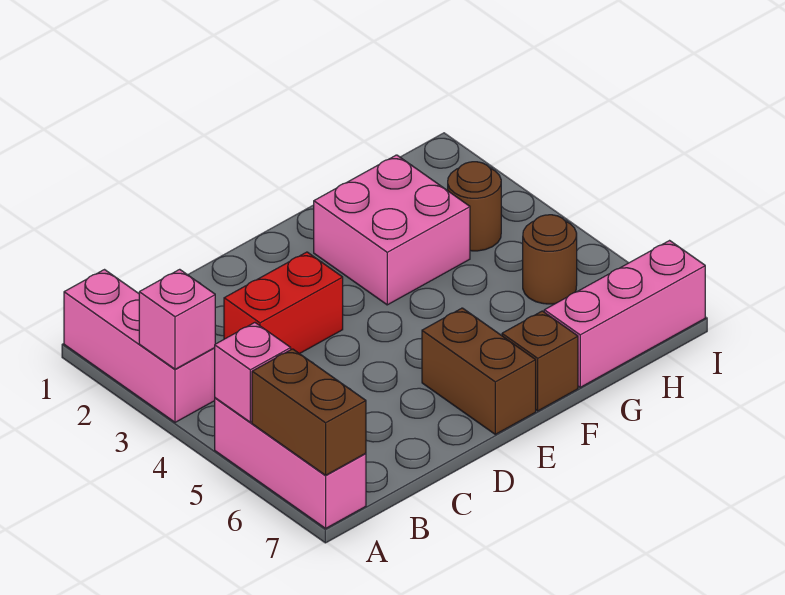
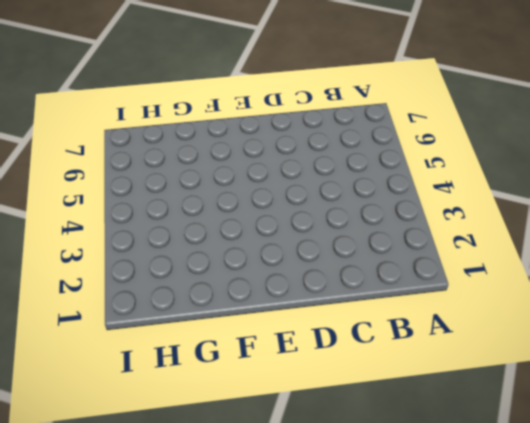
none -> pink 1x3 brick [64,270,215,422]
none -> pink 1x3 brick [215,398,366,528]
none -> red 1x2 brick [224,252,343,354]

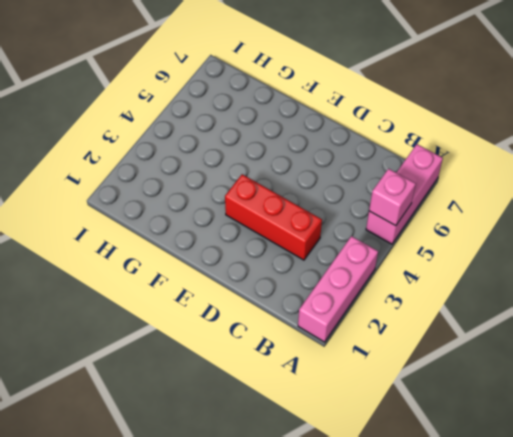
red 1x3 brick [225,174,322,260] -> red 1x2 brick [224,252,343,354]
none -> brown 1x2 brick [422,308,536,434]
none -> pink 2x2 brick [314,155,470,305]
none -> brown 1x1 brick [502,311,578,411]

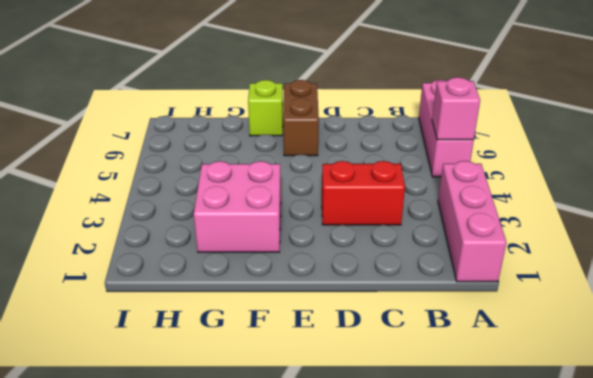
lime 1x1 brick [248,80,283,136] -> brown 1x1 brick [502,311,578,411]
none -> pink 1x3 brick [544,241,705,387]
none -> brown 1x1 round brick [448,162,501,251]
none -> brown 1x1 round brick [523,215,577,304]

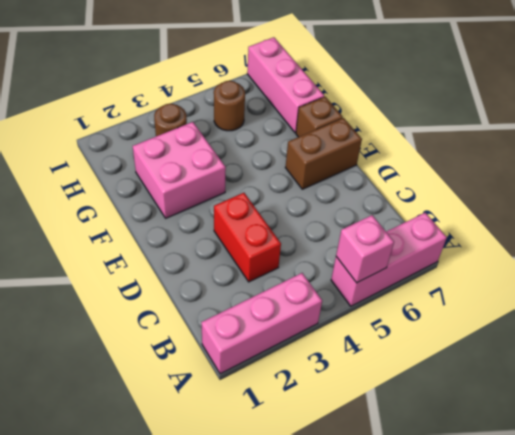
none -> pink 1x1 brick [139,269,215,369]
none -> brown 1x2 brick [252,349,366,475]

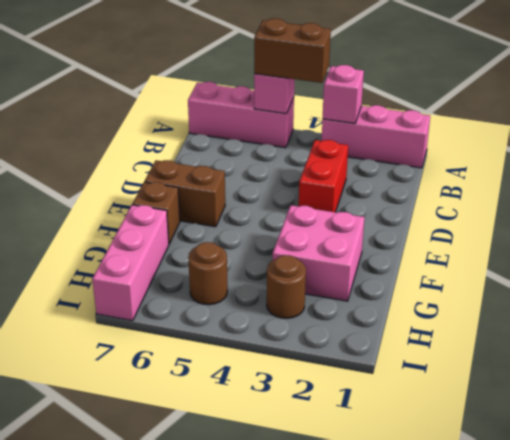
brown 1x2 brick [254,19,331,83] -> brown 1x2 brick moved to [252,349,366,475]

